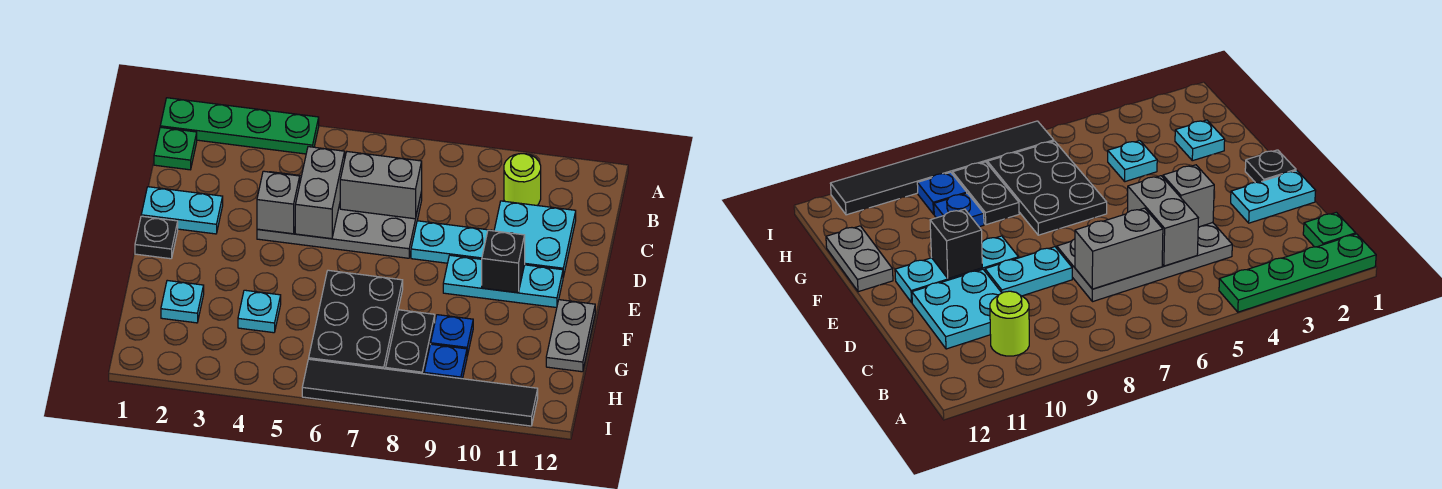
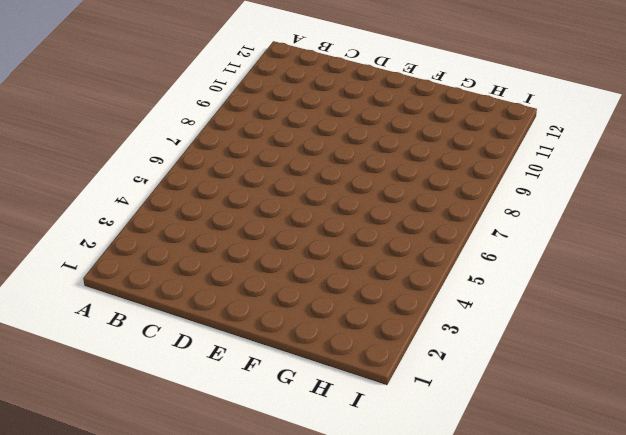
none -> green 1x4 plate [160,98,319,154]
none -> green 1x1 plate [154,127,197,170]
none -> lime 1x1 round brick [504,154,541,205]

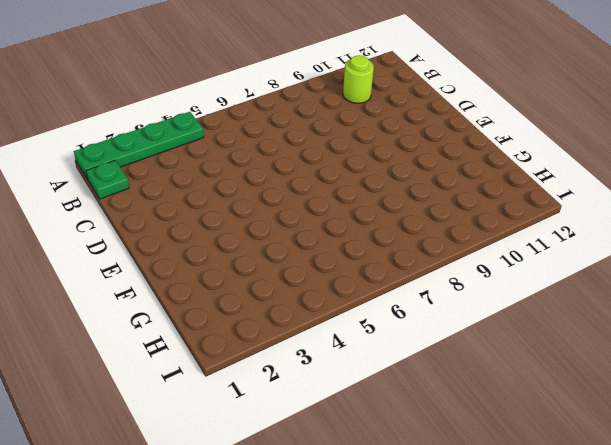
none -> grey 2x4 plate [257,172,422,258]
none -> cyan 2x2 plate [494,201,576,277]
none -> cyan 1x2 plate [141,187,223,234]

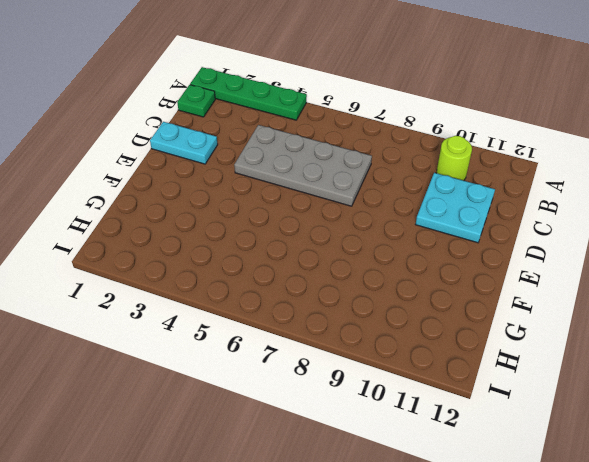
none -> cyan 1x2 plate [411,221,492,263]
none -> black 1x1 plate [135,216,178,259]
none -> cyan 1x3 plate [443,255,563,308]

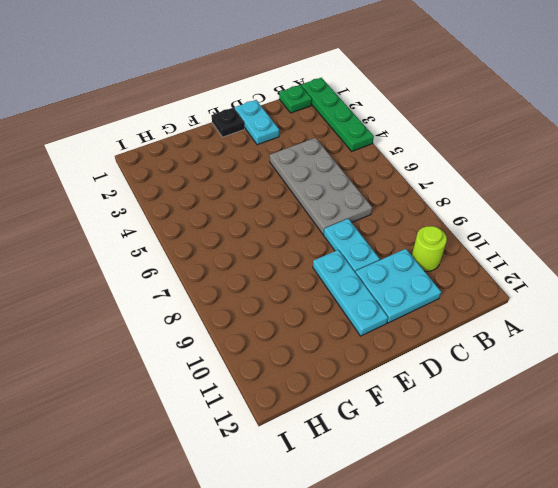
none -> black 2x3 plate [309,270,403,369]
none -> grey 1x2 plate [546,300,595,372]
none -> cyan 1x1 plate [161,280,204,323]

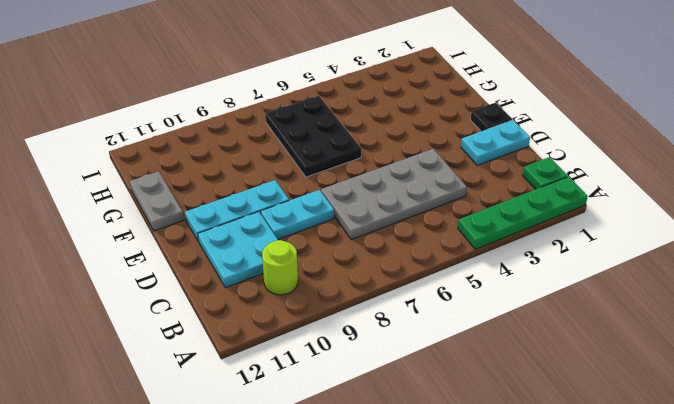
none -> cyan 1x1 plate [161,280,204,323]
none -> cyan 1x1 plate [238,290,281,333]
none -> black 1x2 plate [386,310,435,374]

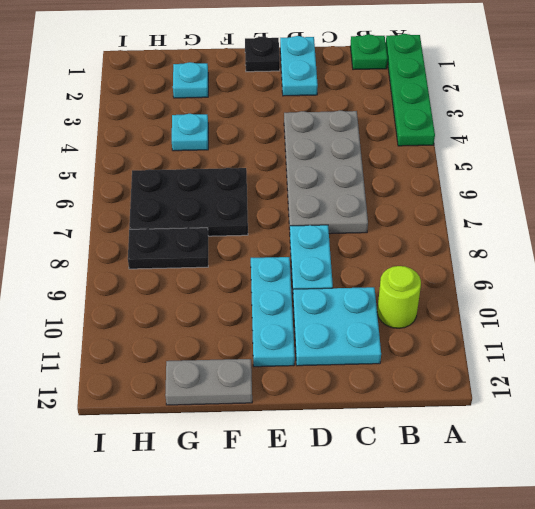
none -> blue 1x1 plate [431,315,473,356]
none -> blue 1x1 plate [424,344,467,379]
none -> black 1x6 tile [302,359,538,426]

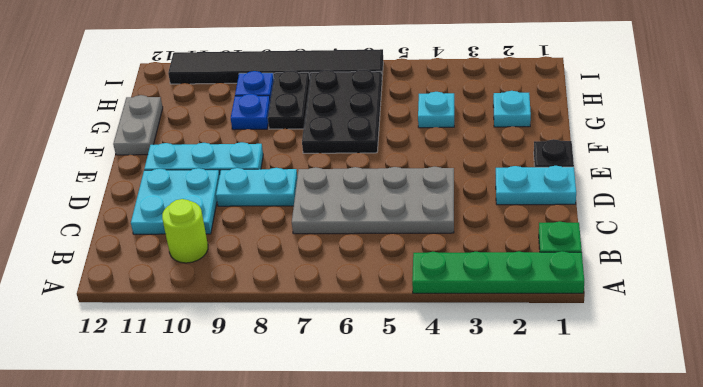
none -> grey 1x2 brick [295,147,345,239]
none -> grey 1x2 brick [340,152,422,219]
none -> grey 1x1 brick [257,171,300,234]

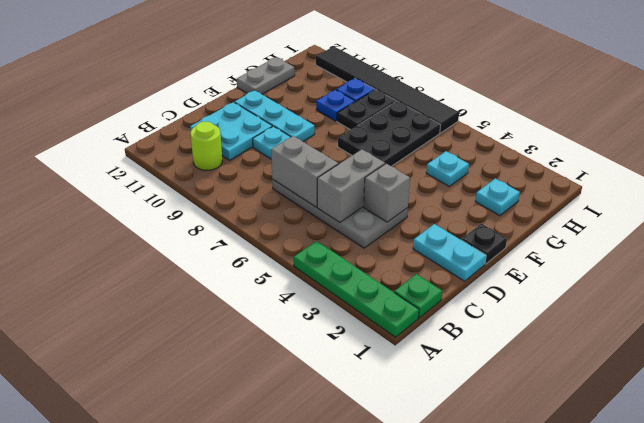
none -> black 1x1 brick [482,230,525,293]

